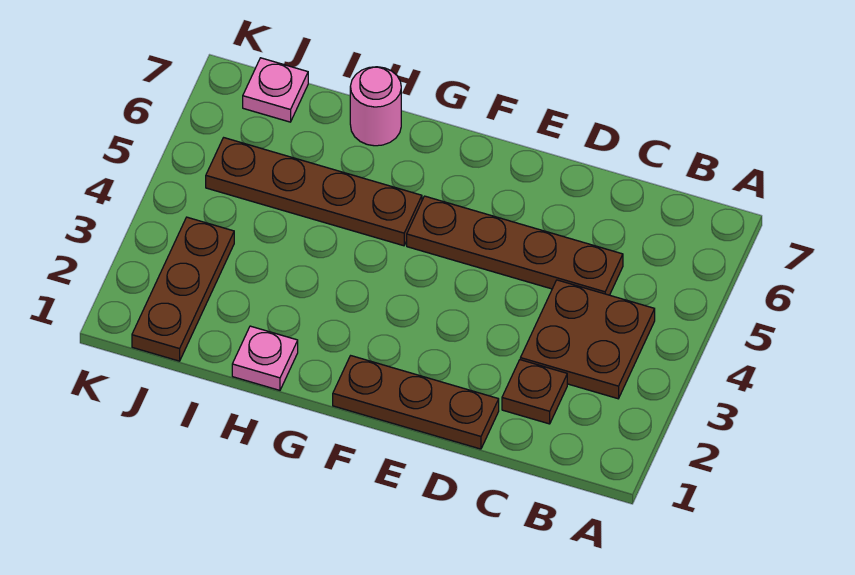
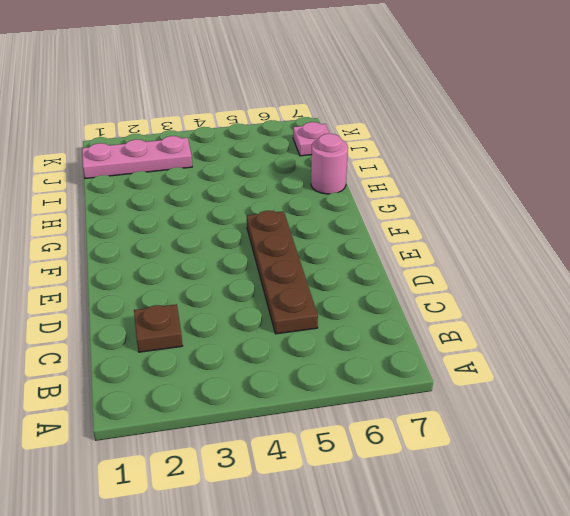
pink 1x3 plate [82,136,192,178] -> brown 1x3 plate [132,217,234,361]
none -> brown 2x2 plate [520,280,655,399]
none -> brown 1x3 plate [333,356,499,449]

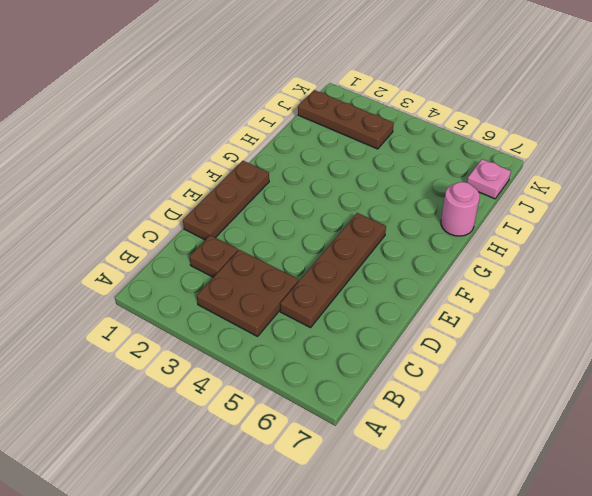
none -> brown 1x4 plate [206,138,422,246]
none -> pink 1x1 plate [232,326,298,390]

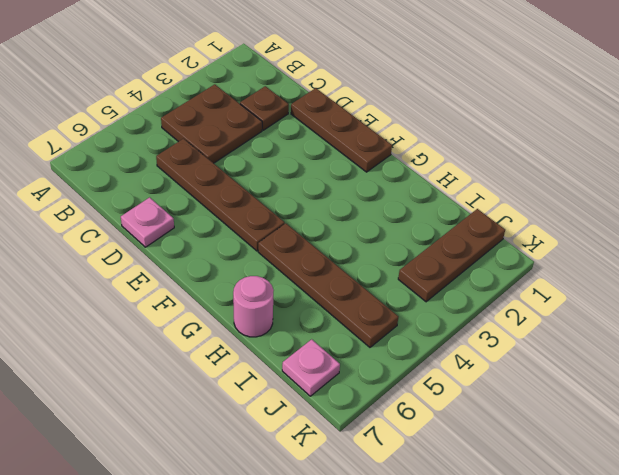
pink 1x1 plate [121,197,174,247] -> pink 1x1 plate moved to [232,326,298,390]

